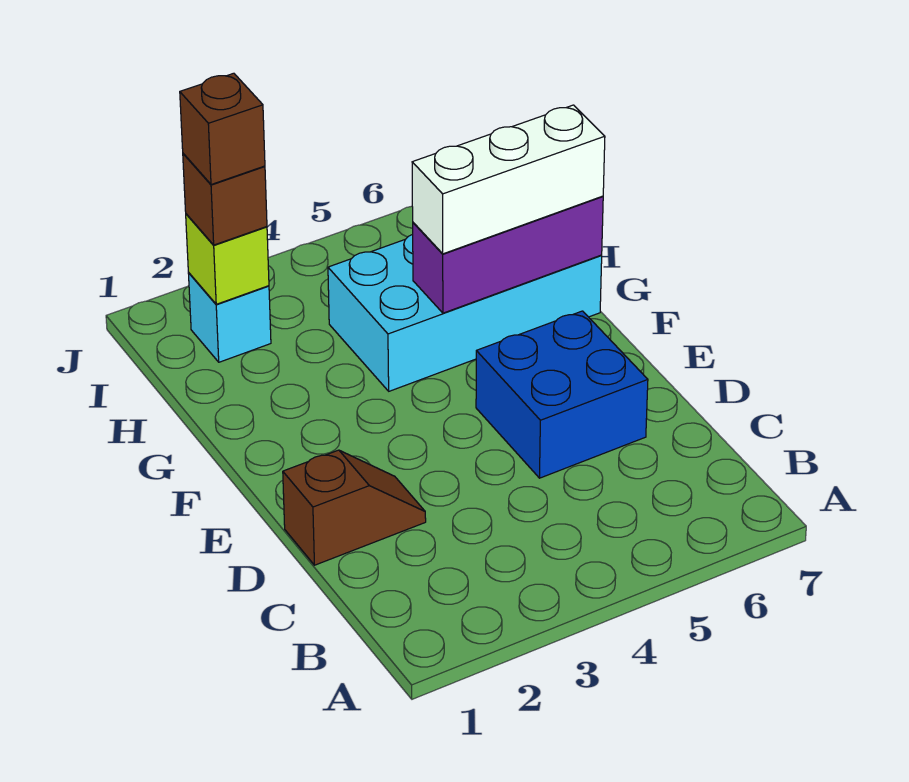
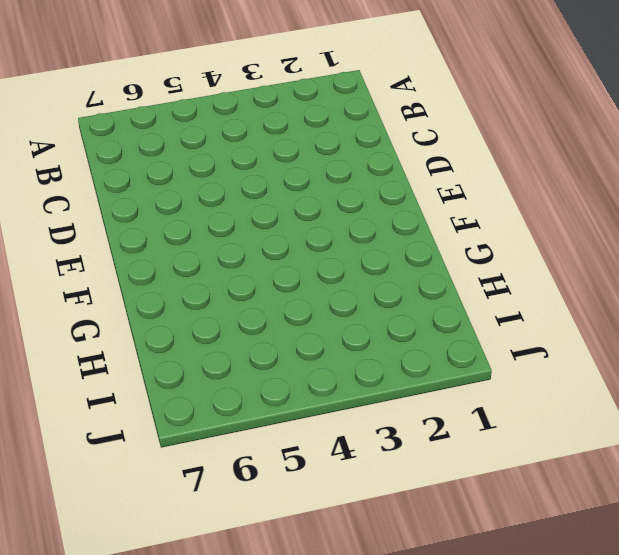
none -> brown 1x2 slope [283,450,426,565]
none -> blue 2x2 brick [476,311,648,478]

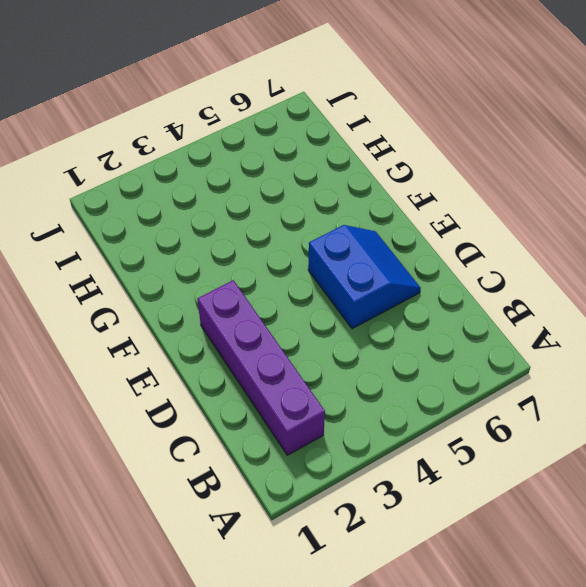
purple 1x4 brick [197,280,325,455] -> brown 1x2 slope [283,450,426,565]
blue 2x2 slope [308,225,421,329] -> blue 2x2 brick [476,311,648,478]
none -> cyan 2x4 brick [328,234,602,391]
none -> cyan 1x1 brick [188,273,271,362]

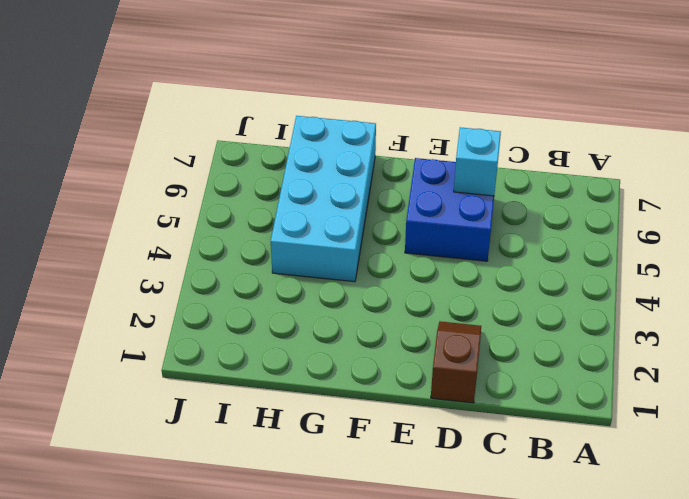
cyan 1x1 brick [454,127,501,196] -> cyan 1x1 brick moved to [188,273,271,362]
none -> purple 1x3 brick [413,196,603,313]
none -> lime 1x1 brick [186,214,269,304]

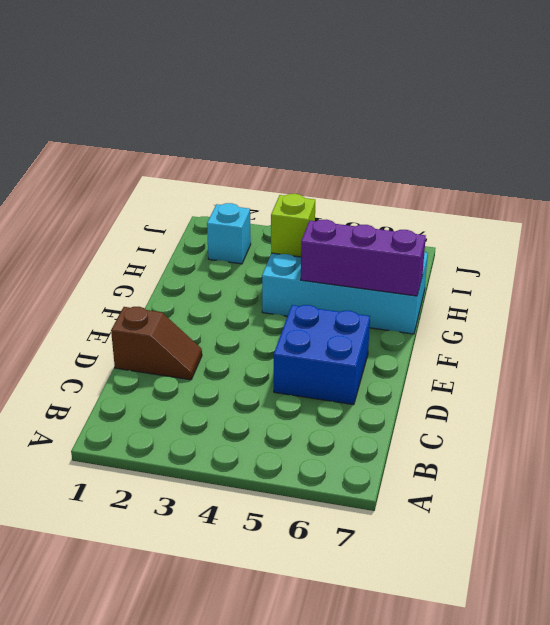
lime 1x1 brick [271,194,315,257] -> lime 1x1 brick moved to [186,214,269,304]
none -> white 1x3 brick [412,105,605,254]
none -> brown 1x1 brick [183,154,267,245]

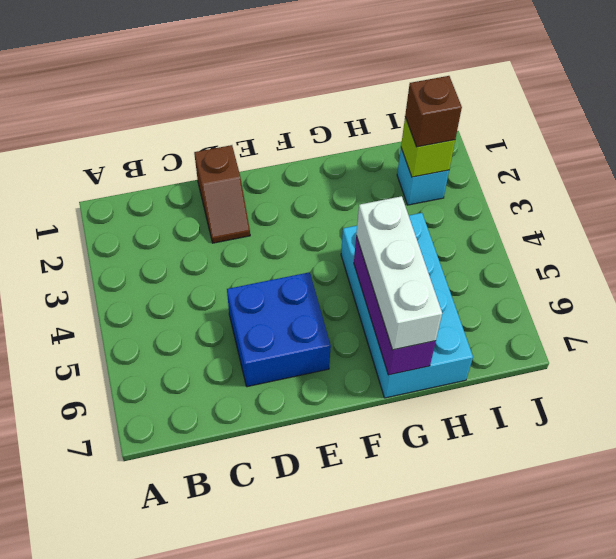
none -> brown 1x1 brick [180,73,265,185]

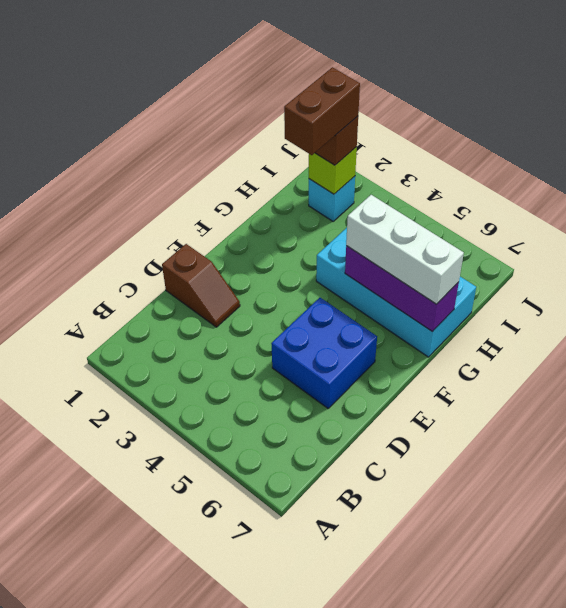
brown 1x2 brick [284,67,360,155] -> brown 1x1 brick [180,73,265,185]

